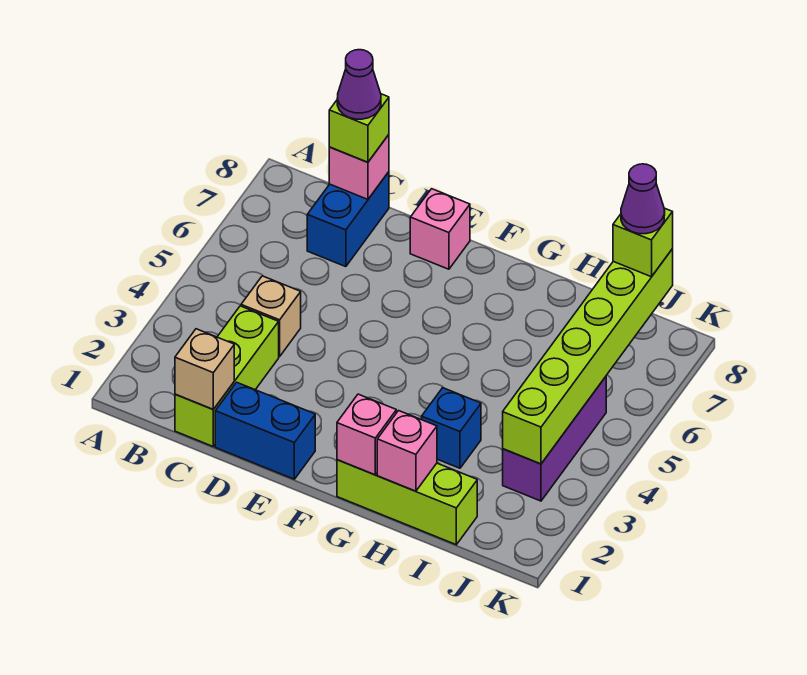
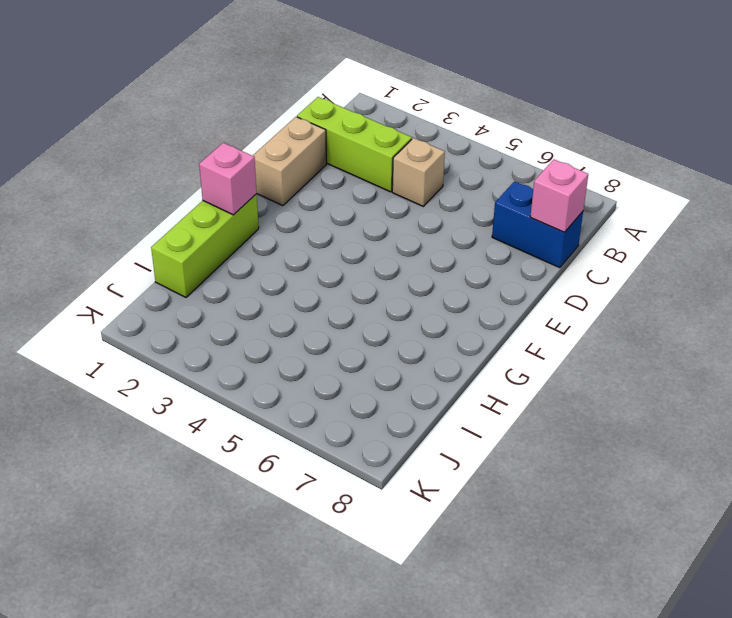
tan 1x2 brick [253,117,326,206] -> blue 1x2 brick [215,382,315,479]
none -> pink 1x1 brick [410,189,470,269]
none -> blue 1x1 brick [422,388,481,468]
none -> purple 1x3 brick [503,377,606,501]

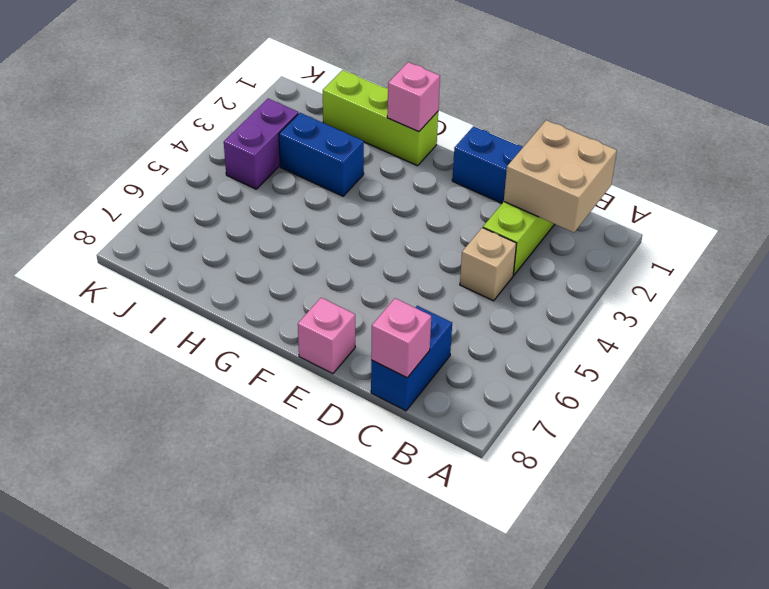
tan 2x2 brick [504,120,617,232] -> tan 1x1 brick [175,329,234,409]
blue 1x2 brick [279,113,364,196] -> blue 1x1 brick [422,388,481,468]
purple 1x2 brick [224,99,298,189] -> purple 1x3 brick [503,377,606,501]
none -> pink 1x1 brick [377,411,437,491]
none -> lime 1x6 brick [503,249,673,464]
none -> lime 1x1 brick [329,94,389,162]

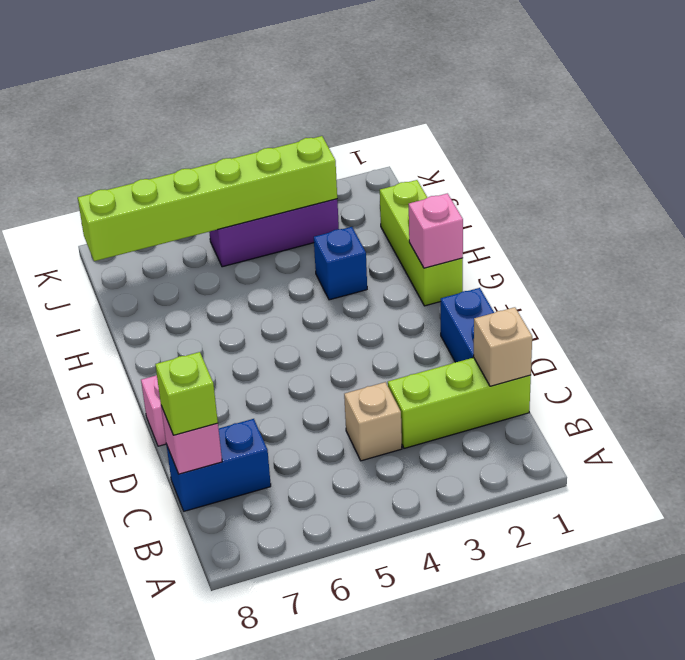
none -> pink 1x1 brick [377,411,437,491]
none -> lime 1x1 brick [613,208,673,277]
none -> purple 1x1 cone [337,50,381,119]

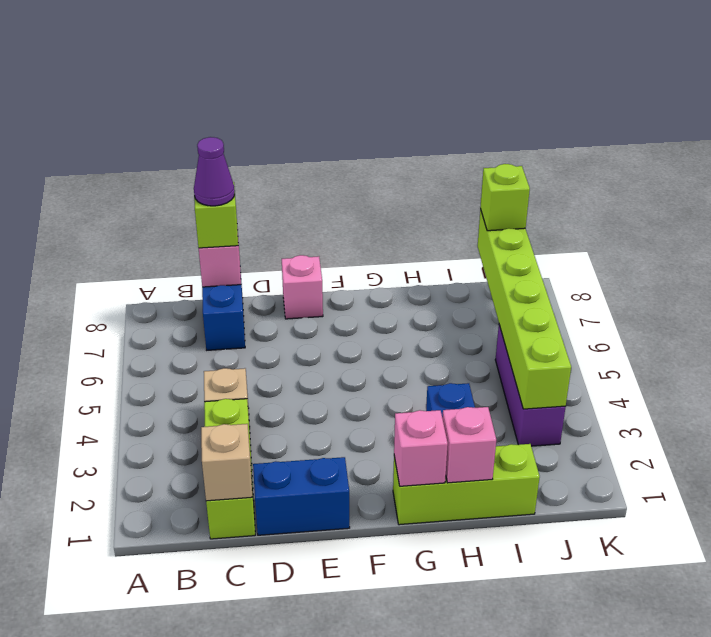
none -> purple 1x1 cone [621,164,665,234]

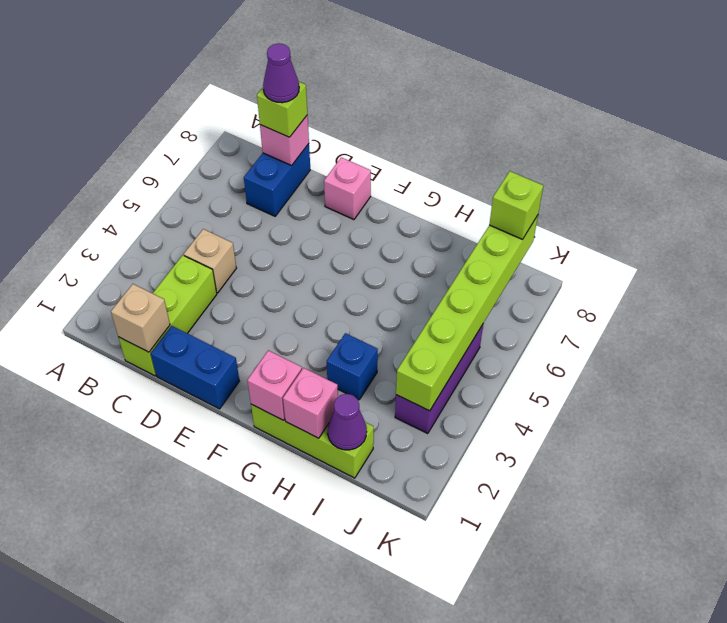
purple 1x1 cone [328,394,367,450] -> purple 1x1 cone moved to [621,164,665,234]

